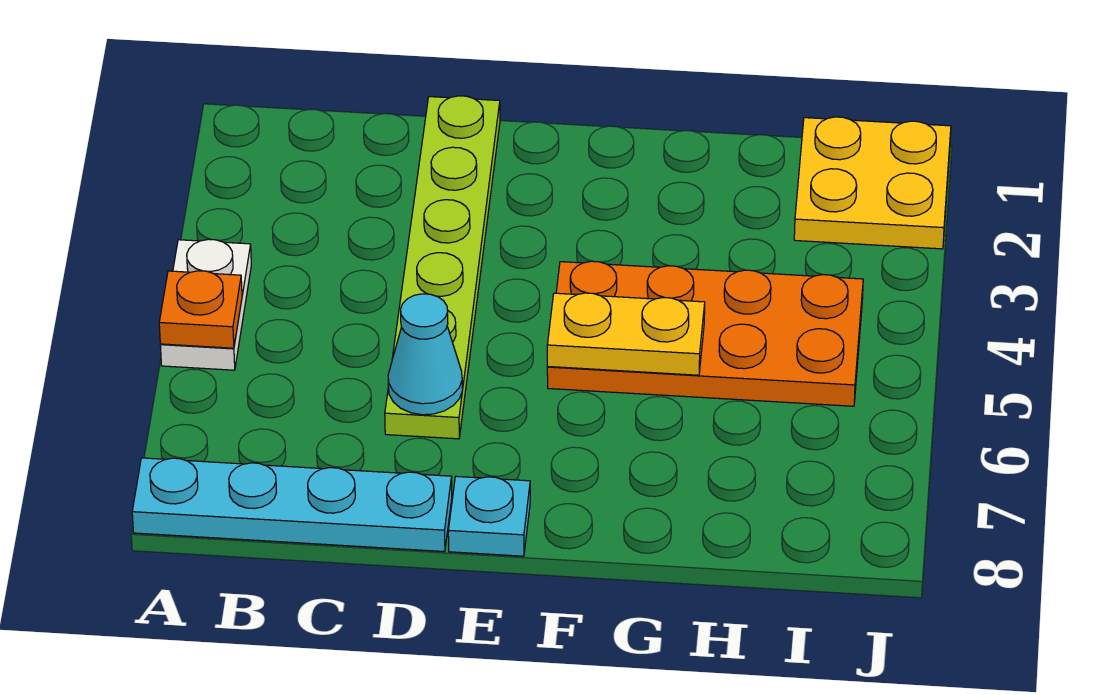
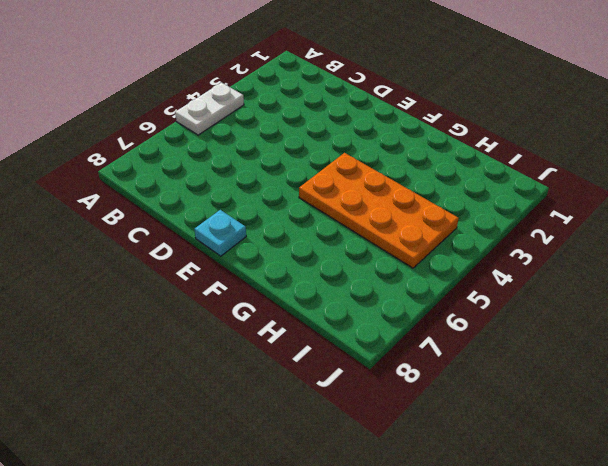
none -> cyan 1x4 plate [132,458,452,552]
none -> lime 1x6 plate [385,96,500,439]

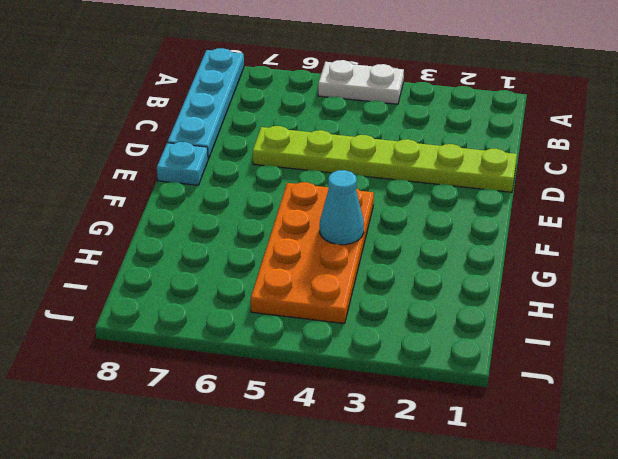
cyan 1x1 cone [320,170,364,245] -> cyan 1x1 cone moved to [388,294,462,415]
none -> yellow 2x2 plate [794,117,951,249]
none -> orange 1x1 plate [159,271,242,348]

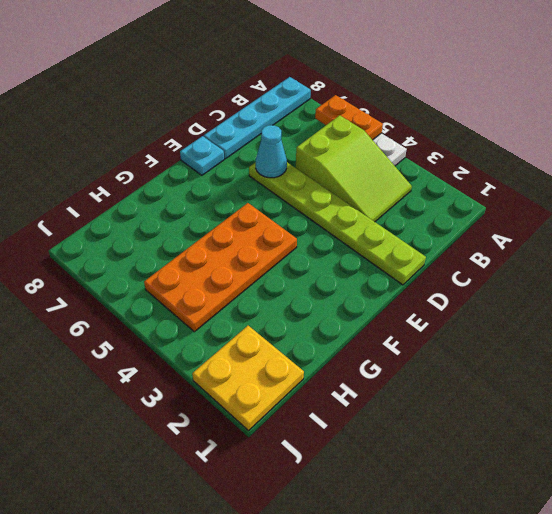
orange 1x2 plate [315,95,383,140] -> orange 1x1 plate [159,271,242,348]
lime 2x3 slope [296,115,412,222] -> none
none -> yellow 1x2 plate [547,293,705,375]

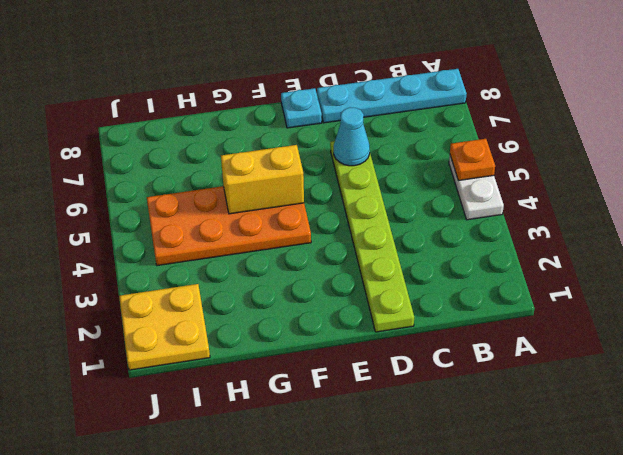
yellow 1x2 brick [221,145,304,214] -> yellow 1x2 plate [547,293,705,375]

